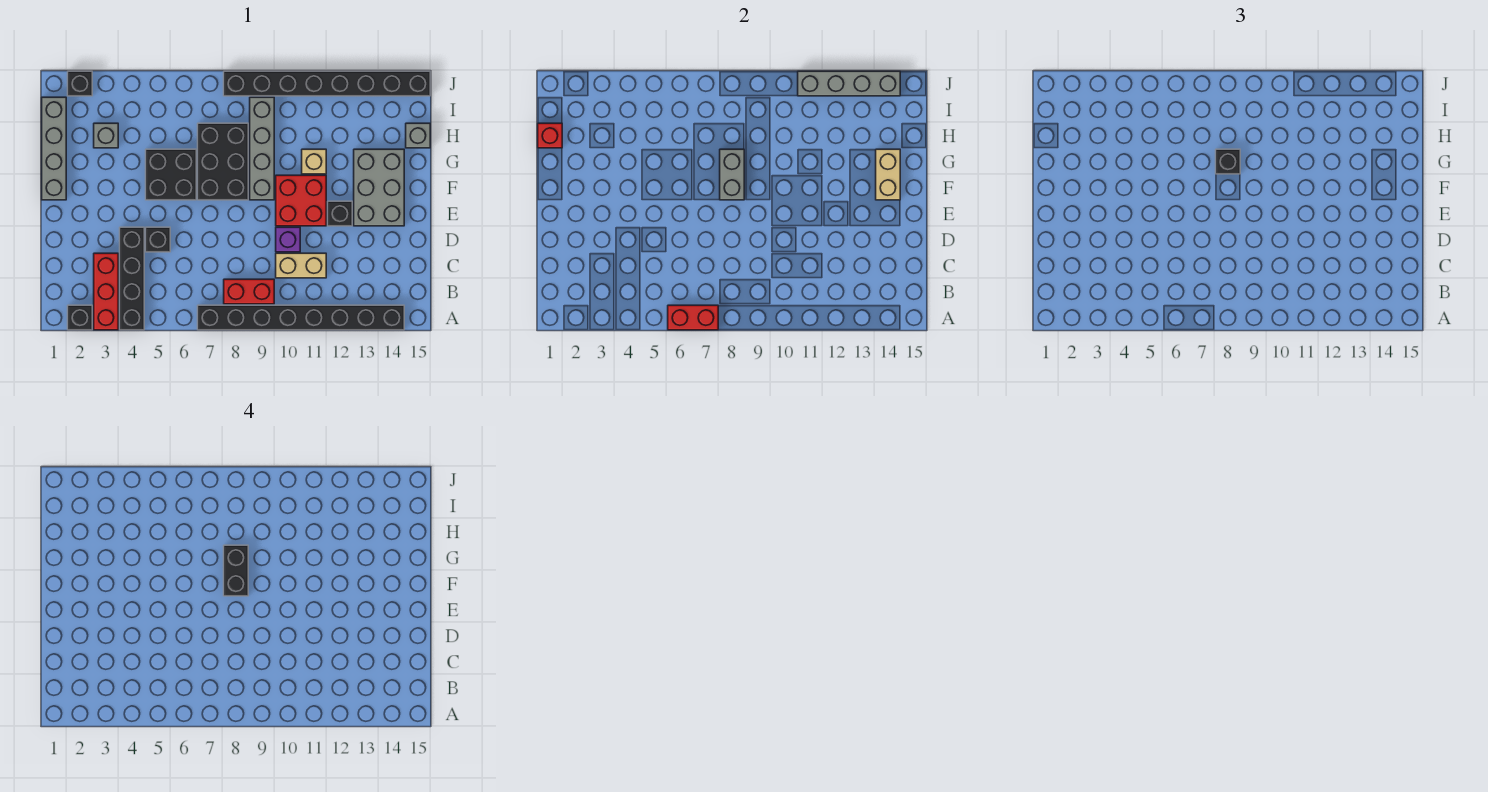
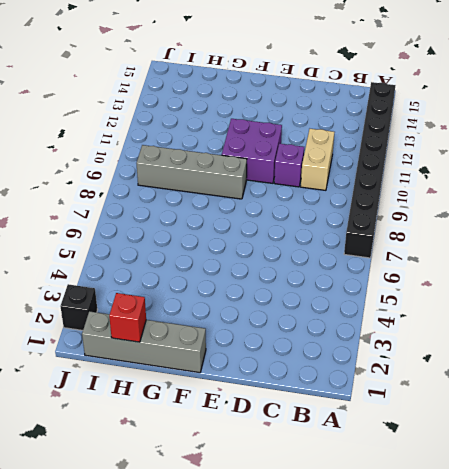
purple 2x2 brick [222,119,282,183] -> red 2x2 brick [276,175,326,226]
none -> black 1x1 brick [68,305,92,330]
none -> red 1x3 brick [94,253,118,330]
none -> black 1x4 brick [120,227,144,330]

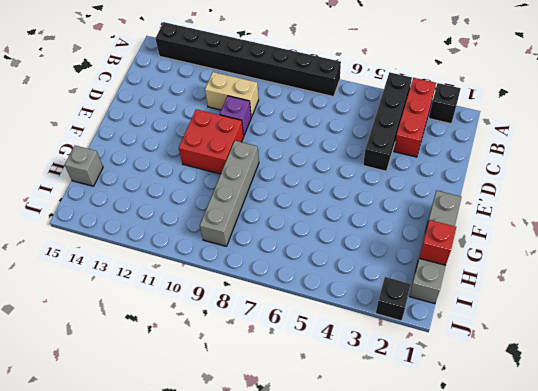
none -> red 1x2 brick [224,279,274,304]
none -> black 1x1 brick [146,227,170,252]
none -> black 1x1 brick [328,201,352,226]

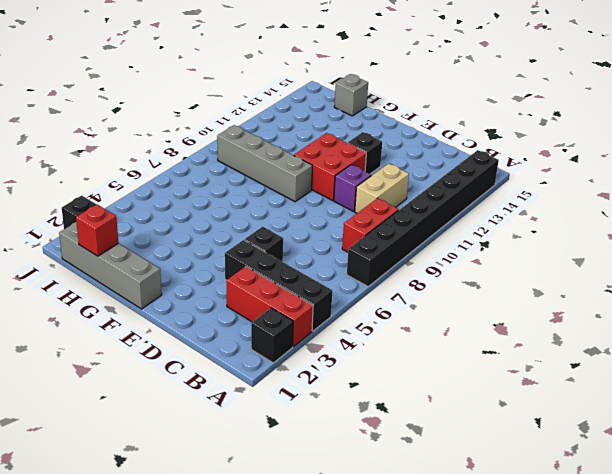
none -> grey 2x3 brick [354,149,404,226]
none -> black 2x2 brick [146,149,196,200]
none -> black 2x3 brick [198,123,248,200]

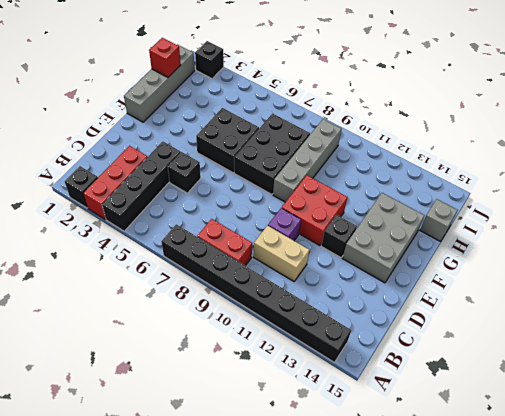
none -> tan 1x1 brick [302,149,326,174]
none -> grey 1x1 brick [94,123,118,148]
none -> black 1x8 brick [224,71,430,96]

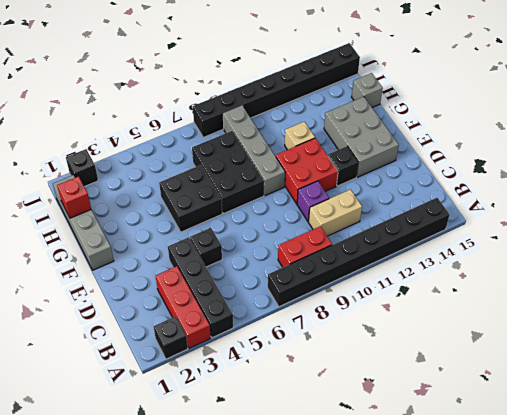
none -> grey 1x1 brick [94,123,118,148]
none -> red 1x2 brick [668,305,718,330]
none -> grey 1x2 brick [720,149,744,200]

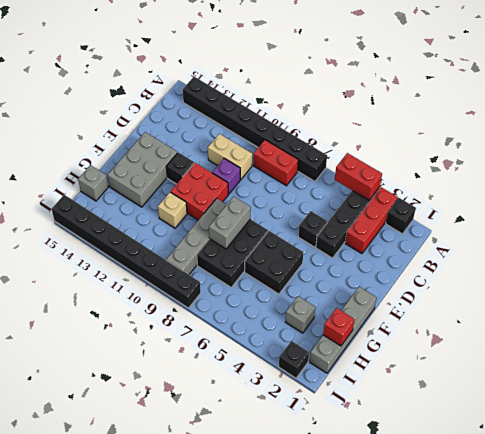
red 1x2 brick [335,153,382,200] -> red 1x2 brick moved to [668,305,718,330]
none -> tan 1x2 brick [876,149,900,200]
none -> grey 1x4 brick [798,71,900,96]
none -> black 1x1 brick [1216,149,1240,174]

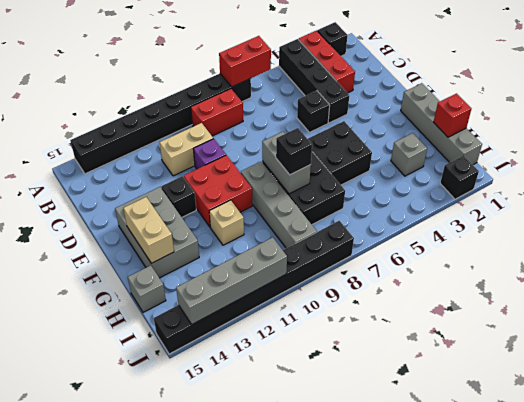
none -> black 1x2 brick [224,545,248,596]

